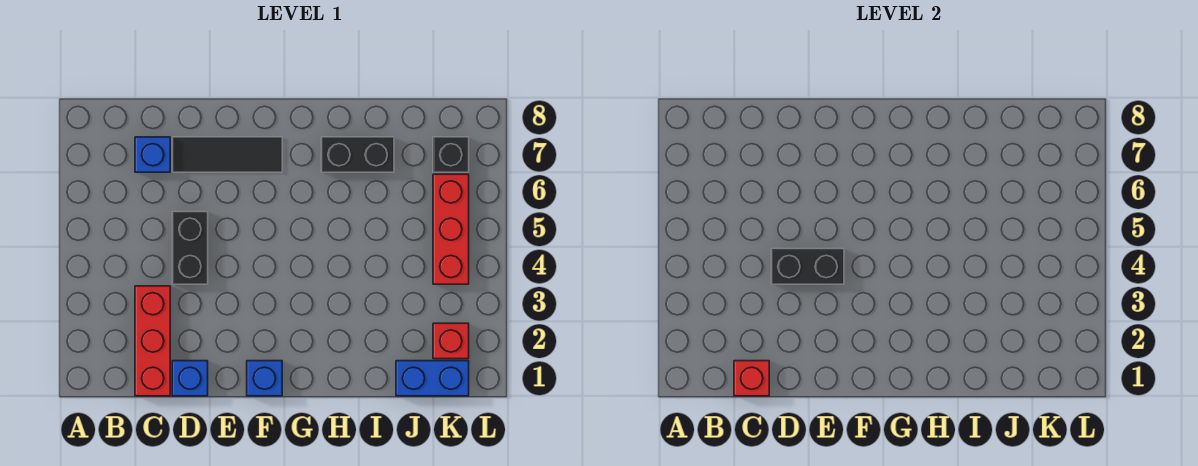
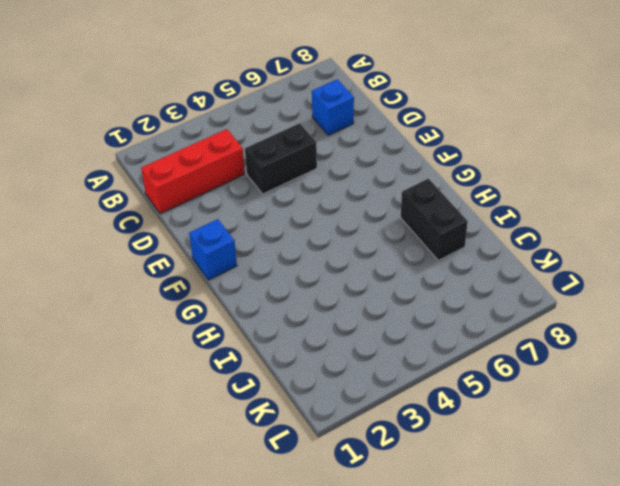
none -> blue 1x1 brick [172,361,208,396]
none -> black 1x3 tile [172,137,282,172]
none -> blue 1x2 brick [396,361,469,396]

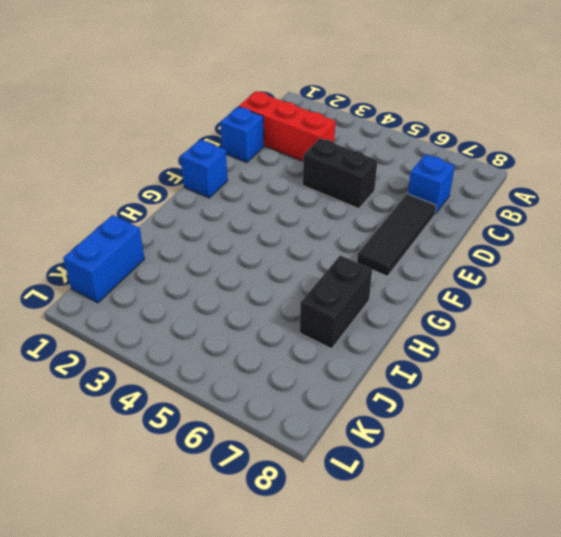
none -> red 1x1 brick [433,323,469,359]
none -> red 1x3 brick [433,174,469,284]
none -> black 1x1 brick [433,137,469,172]

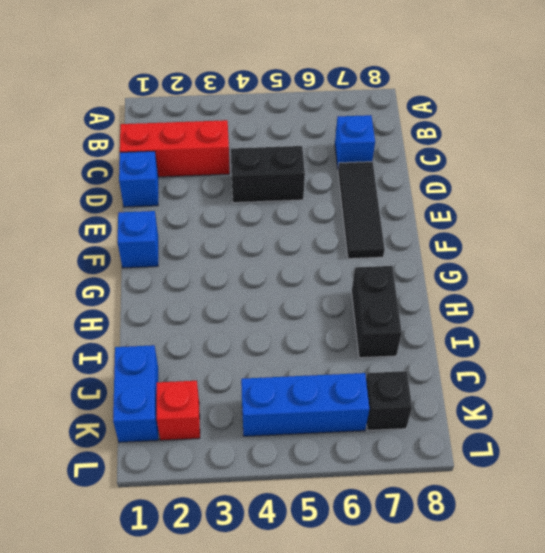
blue 1x3 brick [241,373,369,436] -> red 1x3 brick [433,174,469,284]
none -> red 1x1 brick [734,361,769,396]
none -> black 1x2 brick [771,249,844,284]

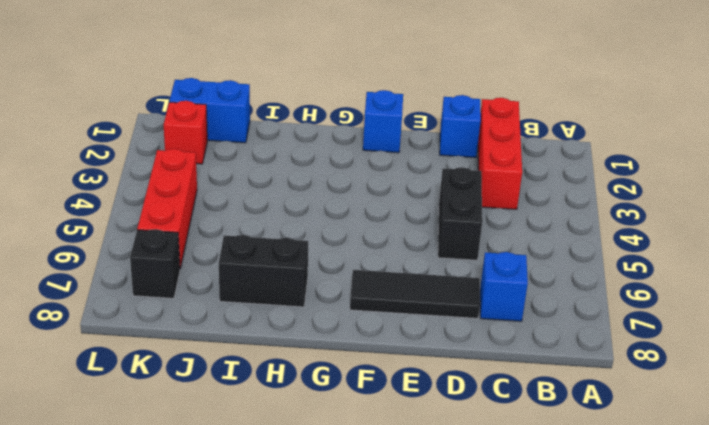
none -> red 1x1 brick [734,361,769,396]
none -> black 1x2 brick [771,249,844,284]

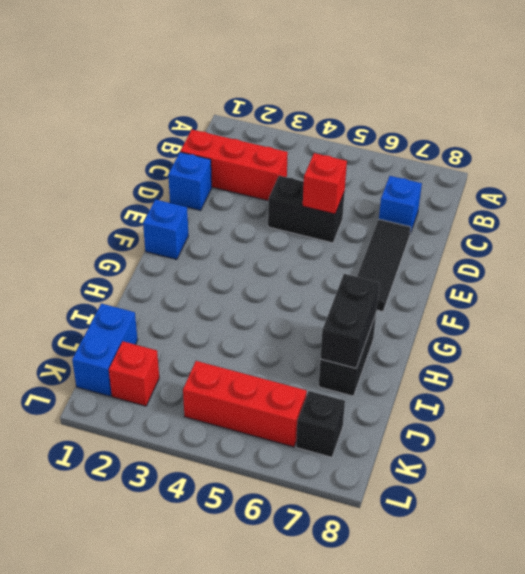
red 1x1 brick [303,153,347,214] -> red 1x1 brick moved to [734,361,769,396]
black 1x2 brick [320,274,380,368] -> black 1x2 brick moved to [771,249,844,284]

